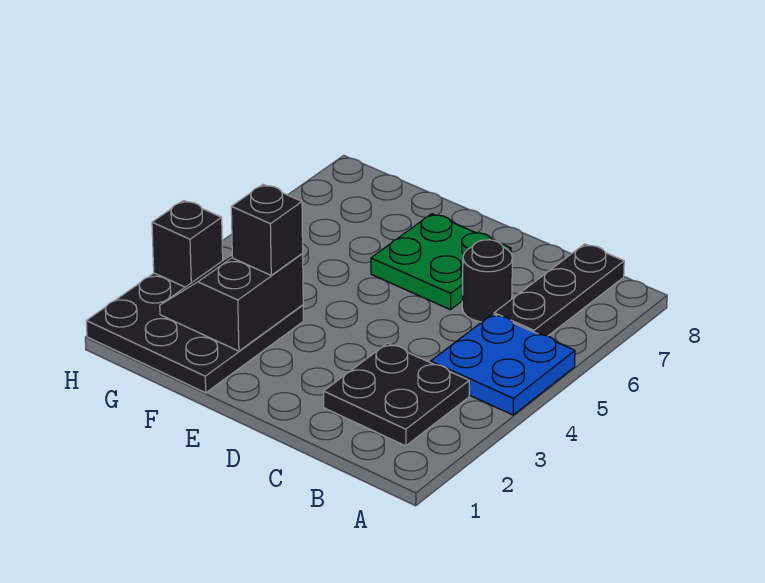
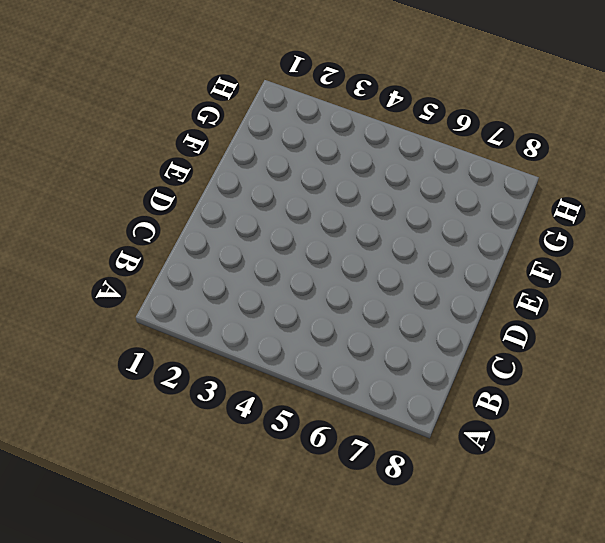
none -> blue 2x2 plate [431,314,575,415]
none -> black 2x2 plate [324,343,469,446]

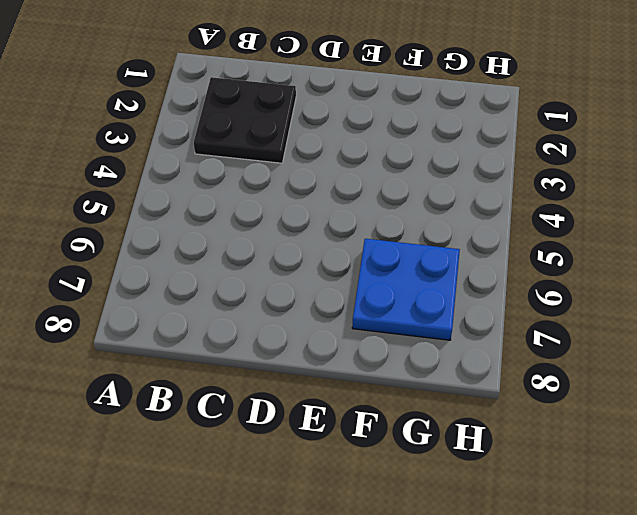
blue 2x2 plate [352,239,460,340] -> blue 2x2 plate moved to [431,314,575,415]
none -> black 1x3 plate [494,244,624,336]
none -> black 1x1 round brick [462,240,513,322]

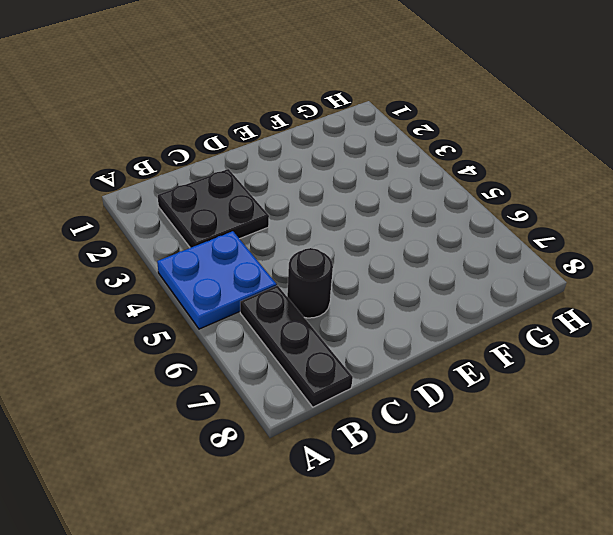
none -> green 2x2 plate [371,214,511,310]
none -> black 3x3 plate [86,273,303,393]

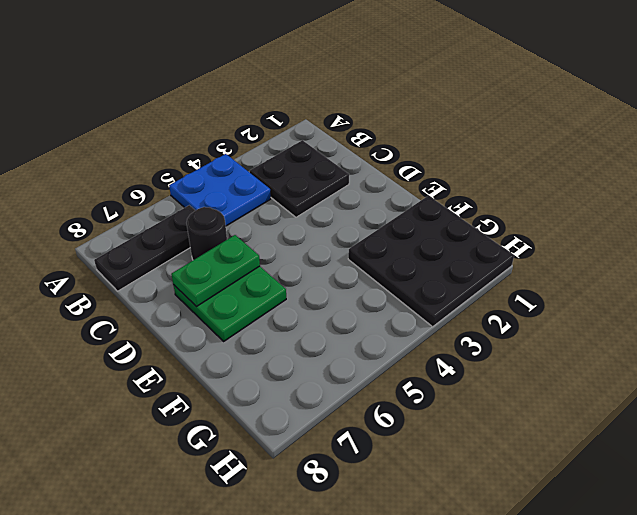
green 1x2 plate [171,235,260,307] -> none
none -> black 2x2 slope [160,254,303,351]
none -> black 1x1 brick [152,201,223,287]

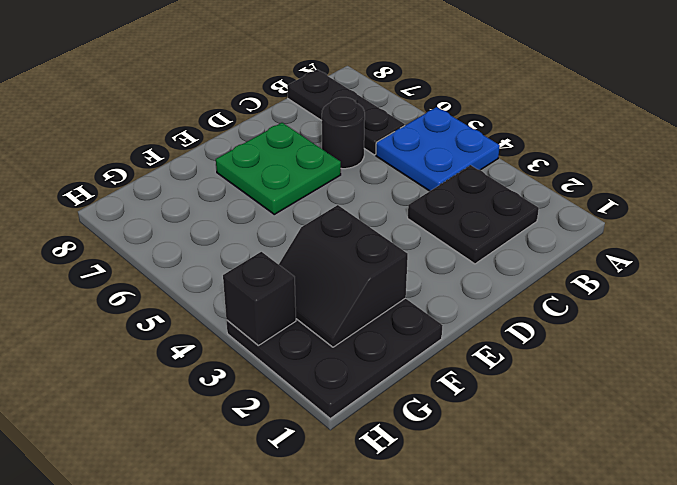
none -> black 1x1 brick [231,184,303,275]

